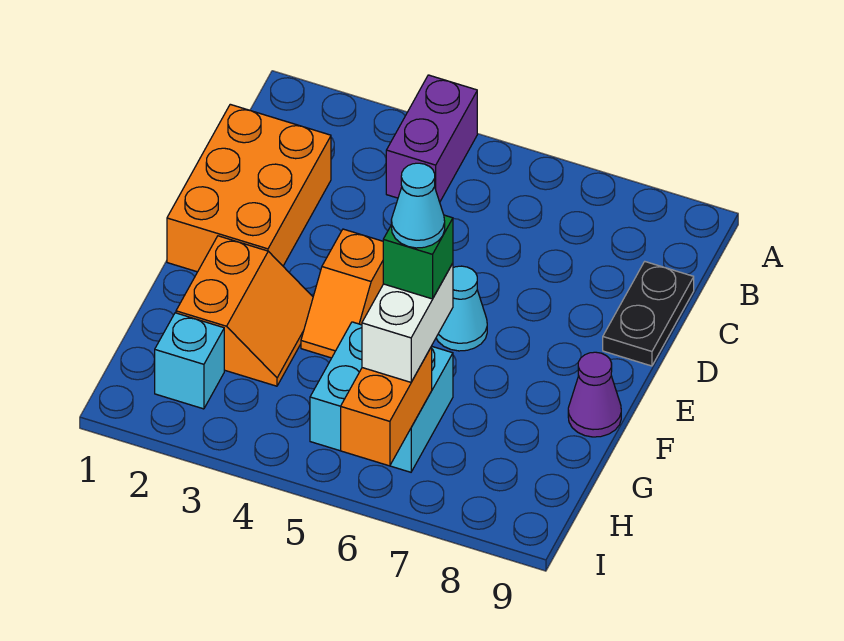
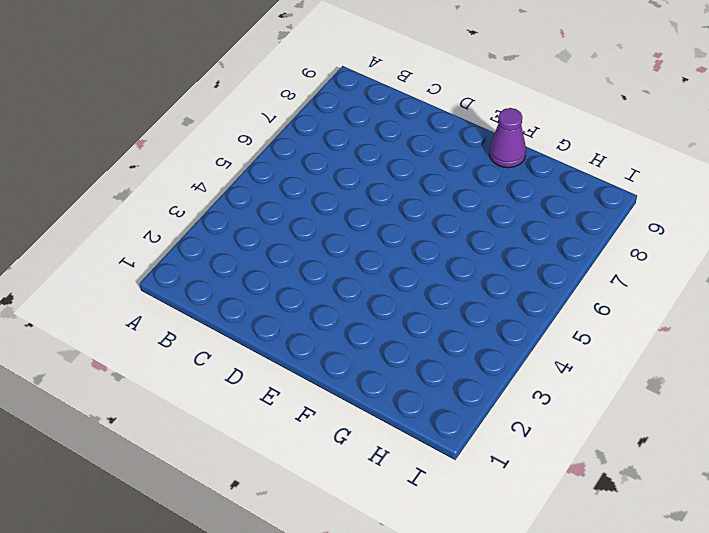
none -> purple 1x2 brick [386,75,477,202]
none -> orange 2x3 brick [167,104,331,272]
none -> black 1x2 plate [603,262,694,366]

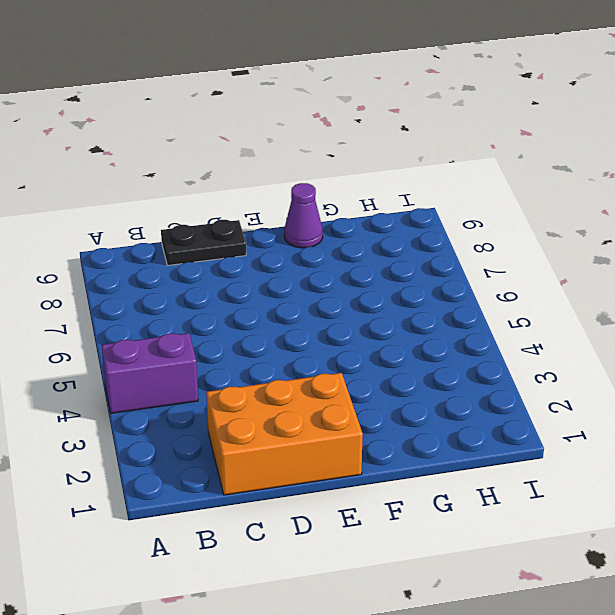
none -> orange 1x2 slope [301,229,383,358]
none -> cyan 1x1 cone [436,266,487,351]
none -> orange 2x2 slope [176,236,313,386]

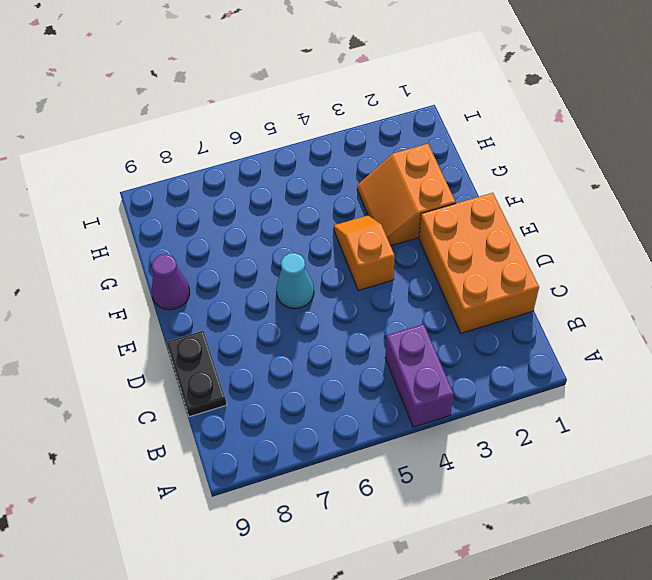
none -> cyan 2x2 brick [310,322,453,472]
none -> cyan 1x1 brick [155,313,224,409]
none -> orange 1x2 brick [341,346,432,466]

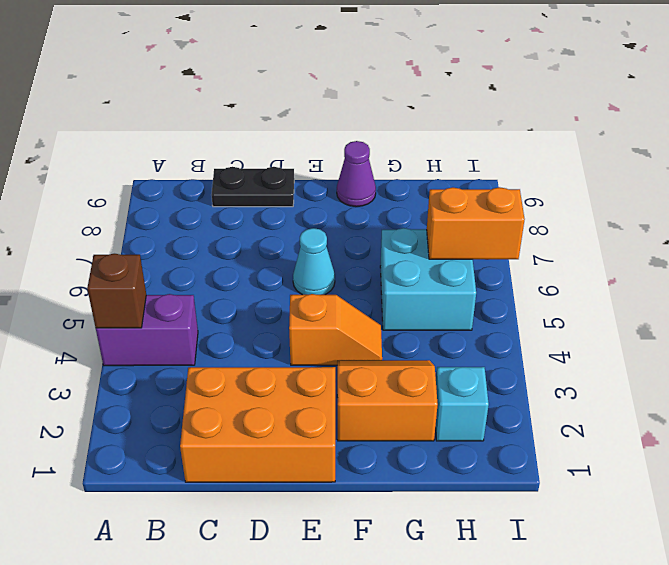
brown 1x1 brick [87,254,146,328] -> none
none -> white 1x2 brick [362,263,453,382]
none -> green 1x1 brick [383,215,453,299]
none -> cyan 1x1 cone [391,163,445,248]

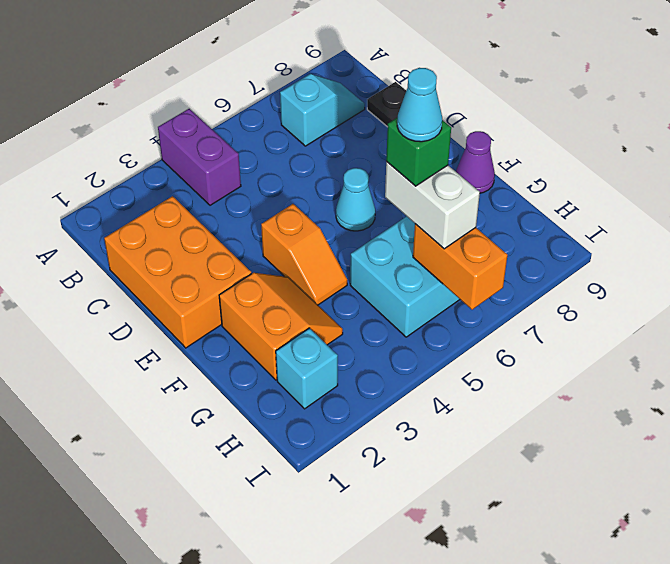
cyan 1x2 slope [280,74,365,146] -> none

